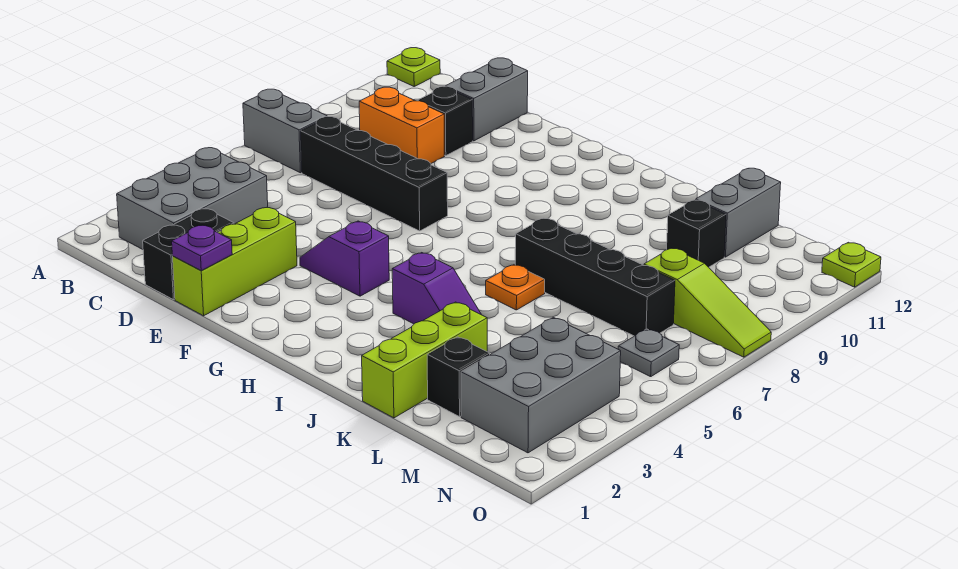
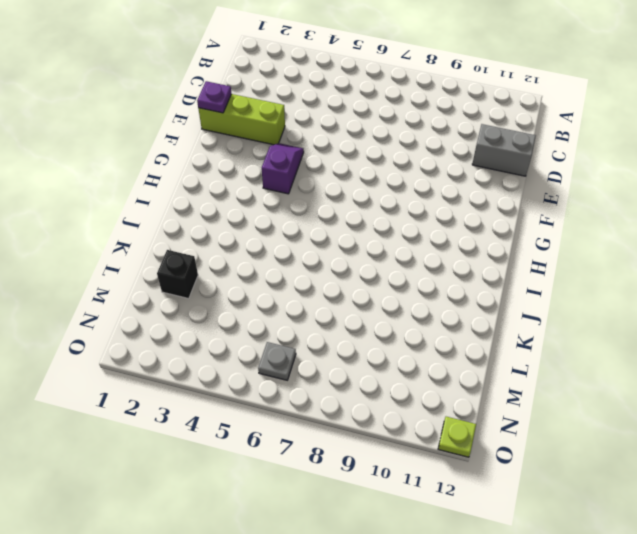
none -> grey 1x2 brick [243,89,327,173]
none -> lime 1x1 plate [387,48,440,86]
none -> grey 2x3 brick [117,148,268,249]

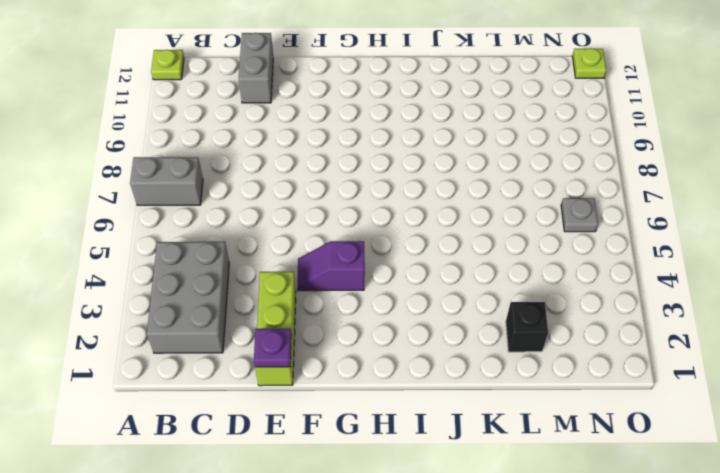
none -> black 1x4 brick [301,117,448,231]
none -> orange 1x2 brick [359,87,444,163]
none -> black 1x2 brick [143,208,234,300]

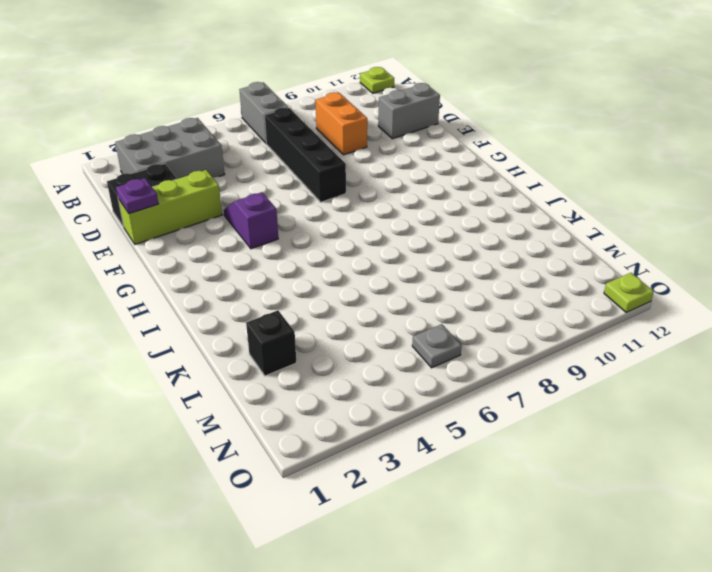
none -> black 1x1 brick [417,86,473,156]
none -> purple 1x2 slope [392,253,481,324]
none -> orange 1x1 plate [486,265,545,310]

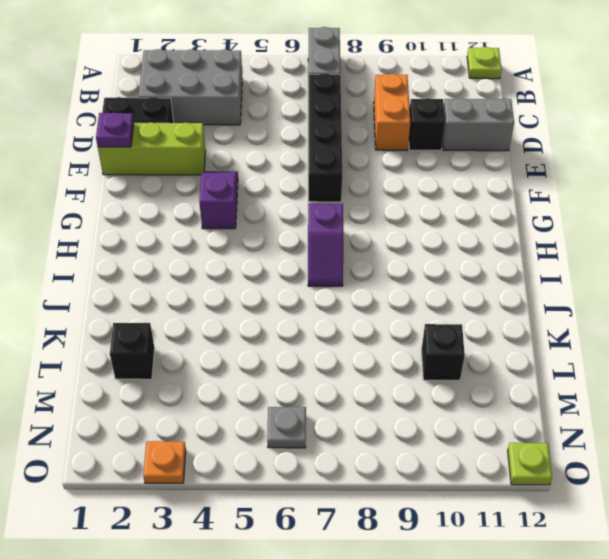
purple 1x2 slope [308,203,343,286] -> purple 1x2 slope moved to [392,253,481,324]
orange 1x1 plate [143,441,186,483] -> orange 1x1 plate moved to [486,265,545,310]
none -> black 1x4 brick [515,218,675,336]
none -> lime 1x3 brick [362,302,487,418]
none -> grey 1x2 brick [696,168,781,257]

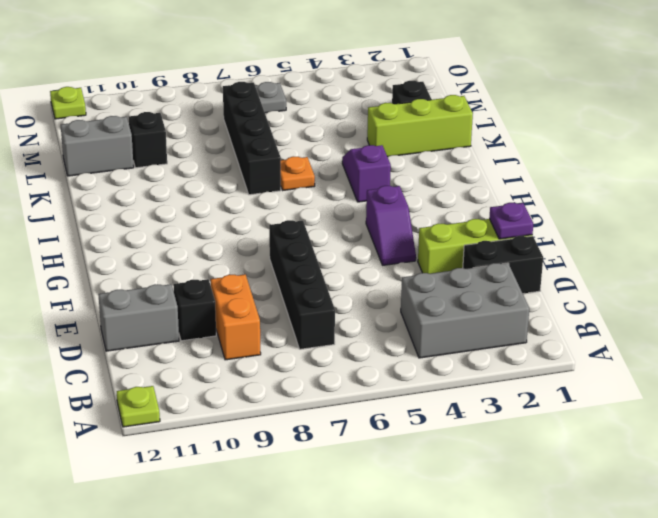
none -> grey 1x2 brick [243,89,327,173]
none -> grey 2x3 brick [461,318,621,453]
none -> lime 1x3 slope [644,248,771,357]

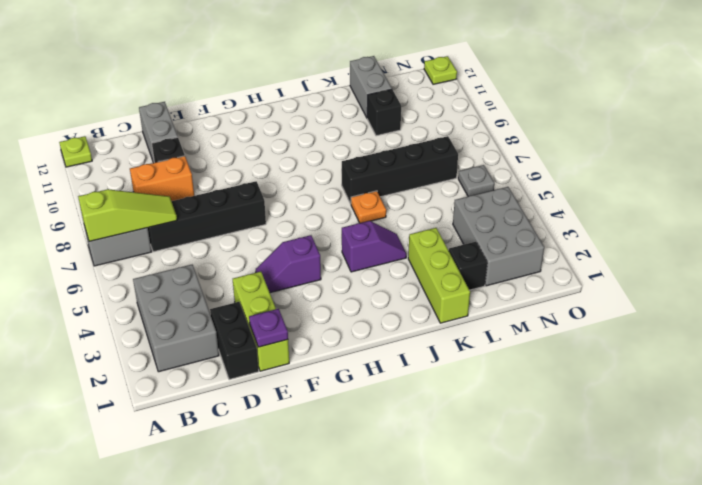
lime 1x3 slope [78,189,177,241] -> lime 1x3 slope moved to [644,248,771,357]

